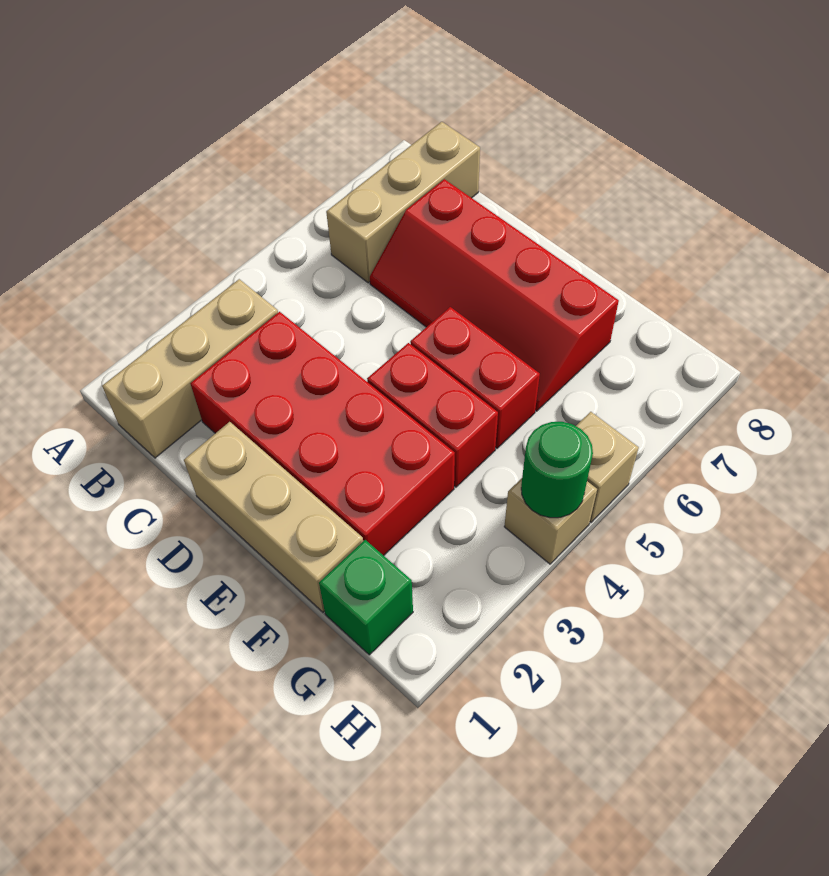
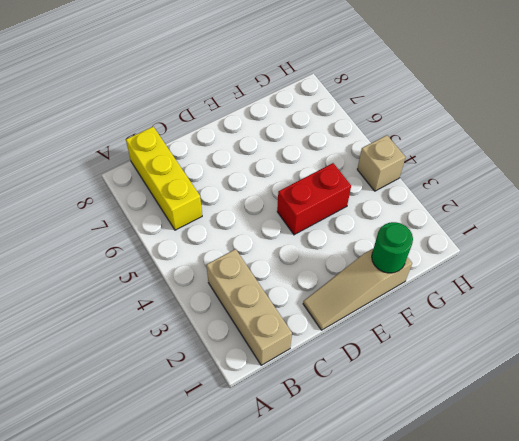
yellow 1x3 brick [126,127,202,230] -> tan 1x3 brick [326,122,480,283]
tan 1x3 slope [303,249,412,330] -> tan 1x3 brick [184,422,363,612]
green 1x1 round brick [372,222,413,273] -> green 1x1 round brick moved to [521,422,593,518]
none -> red 2x4 brick [190,312,455,556]
none -> red 2x4 slope [370,179,619,411]

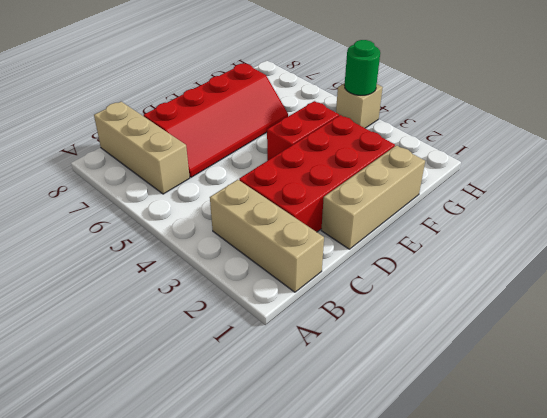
none -> red 1x2 brick [410,307,540,448]
none -> green 1x1 brick [319,540,413,655]

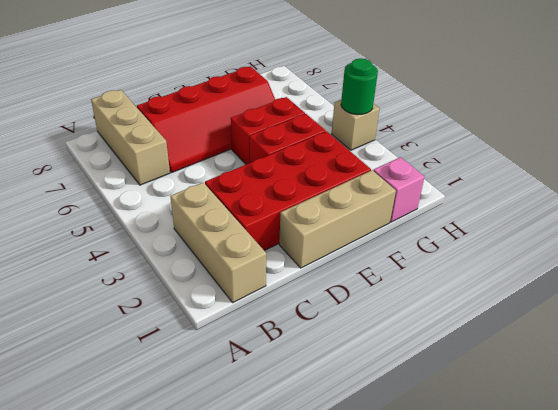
pink 1x1 brick [373,157,424,222] -> green 1x1 brick [319,540,413,655]
none -> tan 1x1 brick [576,412,639,522]

